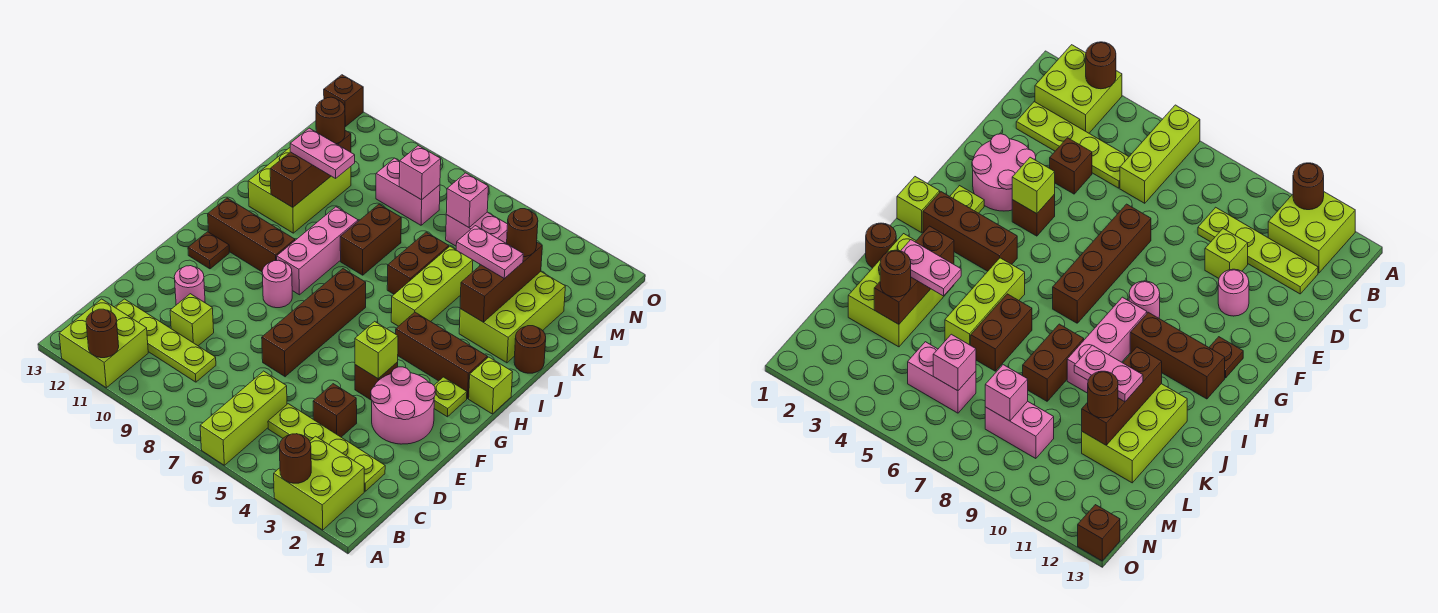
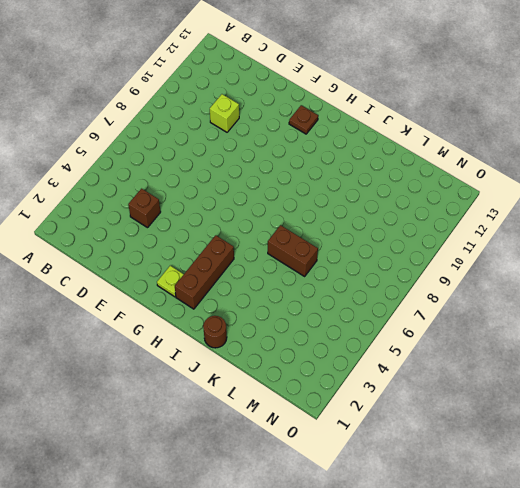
none -> lime 2x2 brick [274,436,364,530]
none -> lime 1x3 brick [200,371,287,465]
none -> lime 2x2 brick [59,299,148,388]
none -> lime 1x4 plate [268,404,385,491]

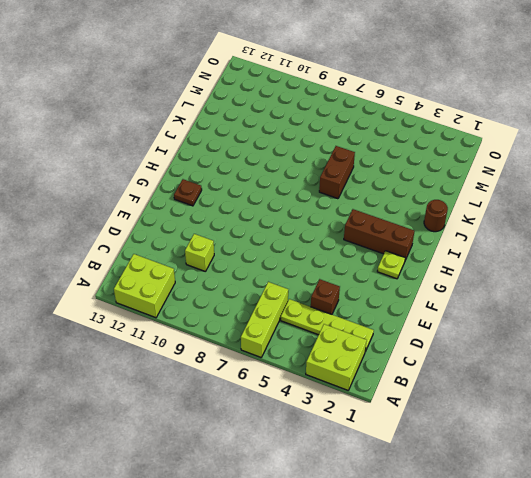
none -> lime 1x4 plate [115,299,216,382]
none -> pink 2x2 round brick [371,367,435,444]
none -> brown 1x4 brick [262,269,366,377]
none -> pink 1x1 round brick [174,266,205,305]

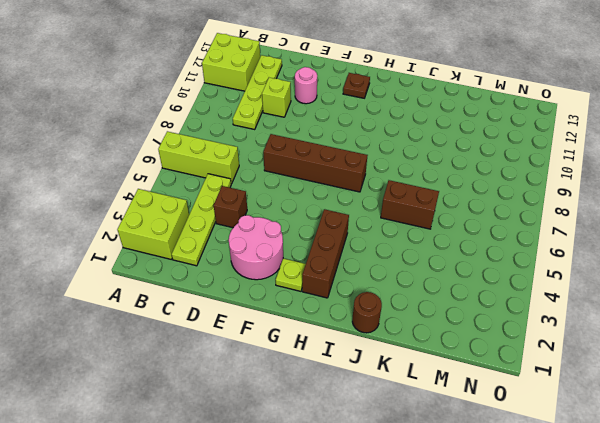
none -> brown 1x1 brick [355,362,398,400]
none -> pink 1x1 round brick [262,260,292,308]
none -> lime 1x1 brick [469,357,513,414]
none -> pink 1x3 brick [277,207,358,295]

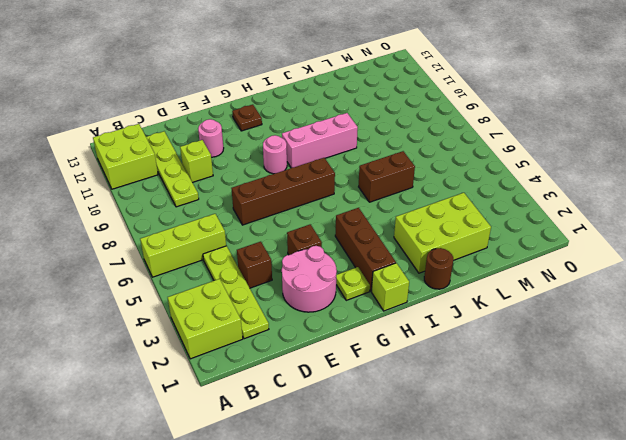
none -> brown 1x3 brick [208,198,295,272]
none -> lime 1x3 brick [391,246,473,326]
none -> brown 1x2 brick [340,204,401,275]
none -> lime 2x3 brick [248,148,351,233]

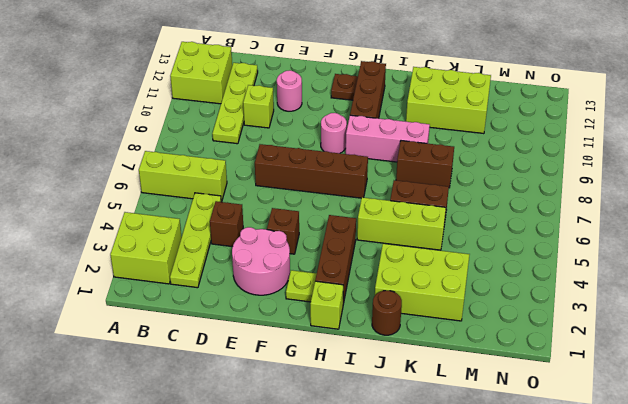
none -> pink 1x2 brick [446,212,508,246]
none -> pink 1x2 brick [376,158,440,225]
none -> brown 1x1 brick [324,75,363,127]
none -> brown 1x1 round brick [279,434,311,483]

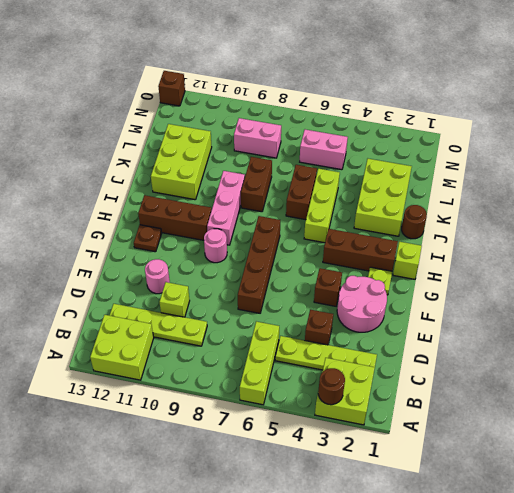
none -> brown 1x1 round brick [86,309,119,358]
none -> lime 1x1 brick [355,321,398,379]
none -> brown 1x3 brick [460,242,542,322]
none -> brown 1x3 brick [270,131,351,207]

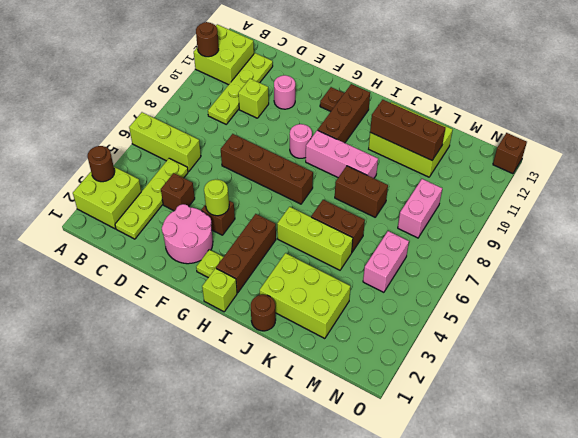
lime 1x1 round brick [204,179,229,216] -> lime 1x1 brick [355,321,398,379]
none -> brown 1x3 brick [460,242,542,322]
none -> pink 1x1 brick [446,173,488,227]
none -> pink 1x1 brick [399,145,441,200]
none -> pink 1x2 plate [456,226,523,279]

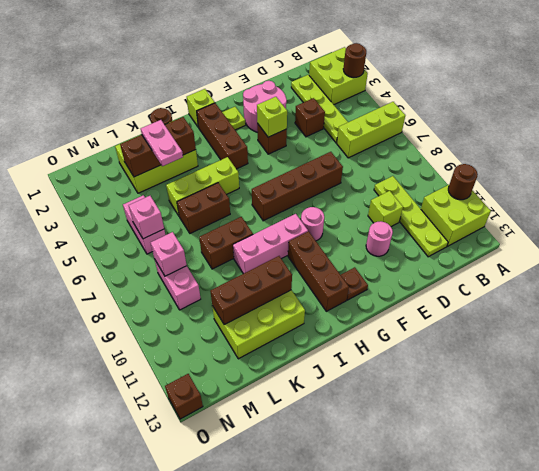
none -> pink 1x2 plate [290,128,355,178]
none -> brown 1x1 round brick [507,209,538,257]
none -> brown 1x1 round brick [316,97,345,144]

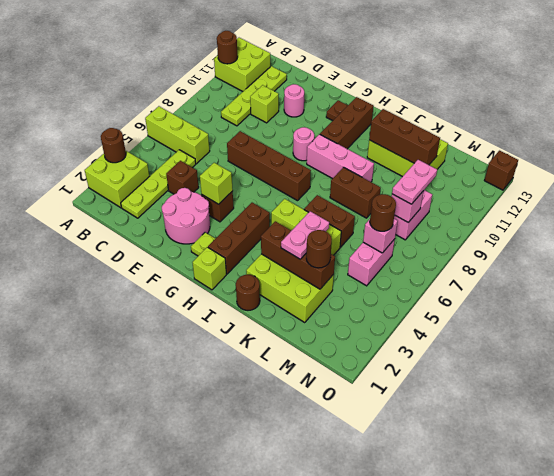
brown 1x1 round brick [370,194,396,231] -> brown 1x1 round brick moved to [316,97,345,144]
pink 1x2 plate [392,160,437,204] -> pink 1x2 plate moved to [290,128,355,178]

